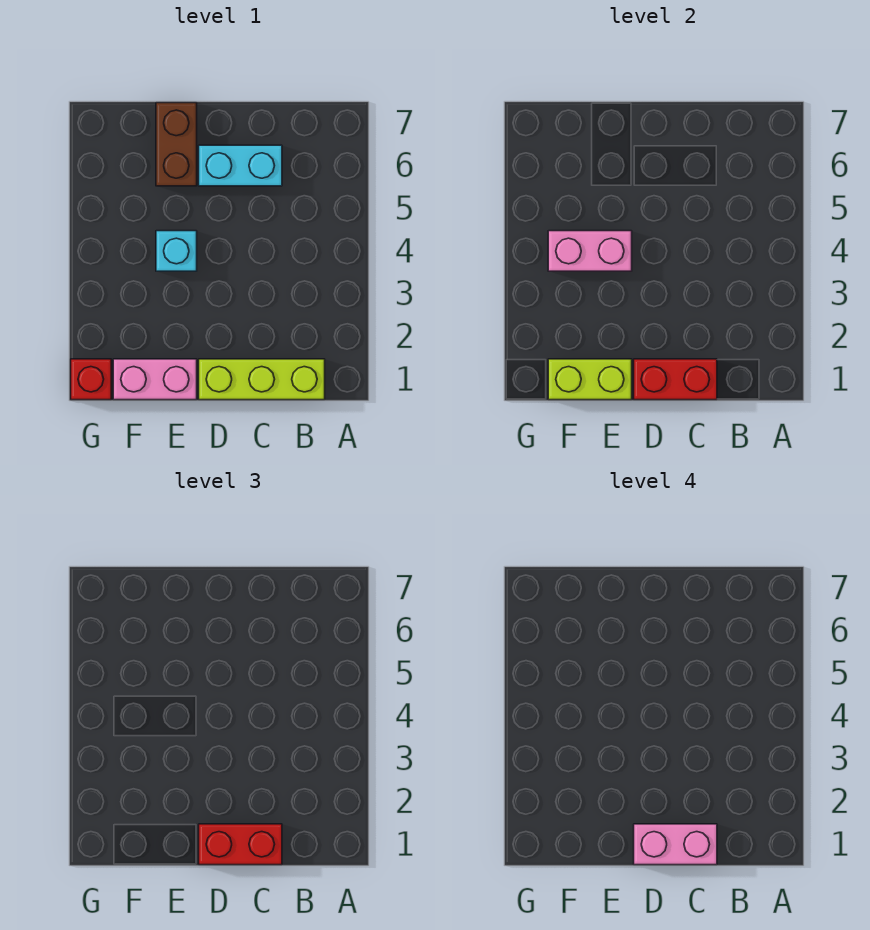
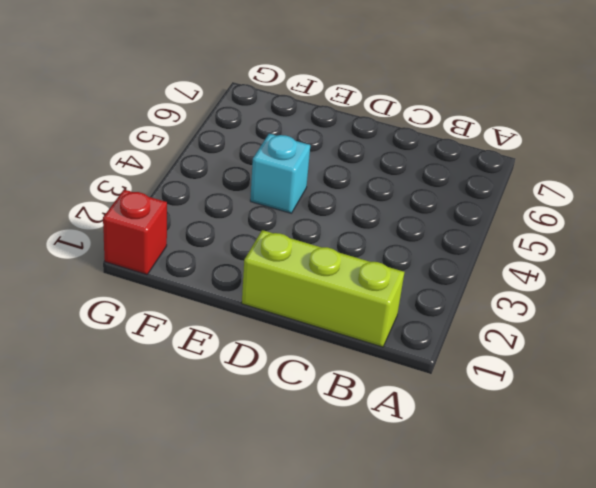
none -> cyan 1x2 brick [199,145,282,186]
none -> pink 1x2 brick [113,359,197,400]

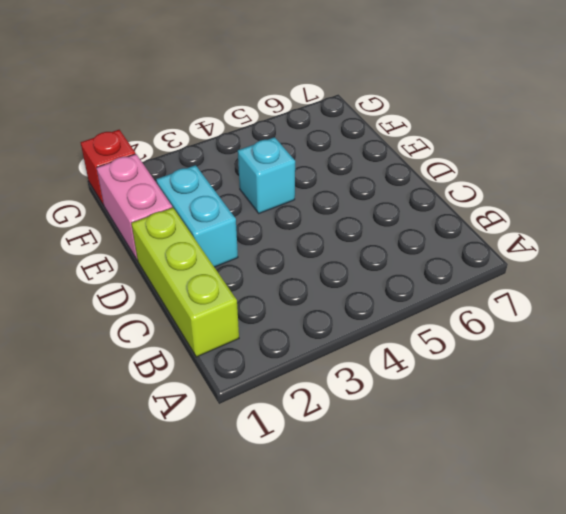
cyan 1x2 brick [156,165,238,267] -> cyan 1x2 brick moved to [199,145,282,186]
none -> brown 1x2 brick [156,103,197,186]
none -> red 1x2 brick [634,359,717,400]

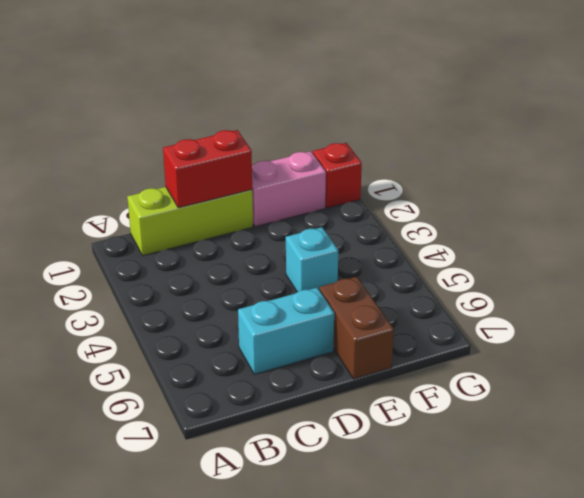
none -> lime 1x2 brick [548,359,632,400]
none -> pink 1x2 brick [548,231,632,271]

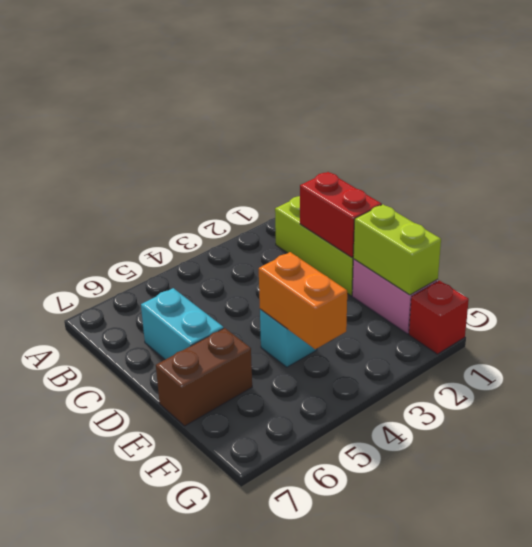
orange 1x2 brick [259,252,347,349] -> pink 1x2 brick [548,231,632,271]
none -> red 1x2 brick [199,824,282,865]
none -> pink 1x2 brick [634,824,717,865]

